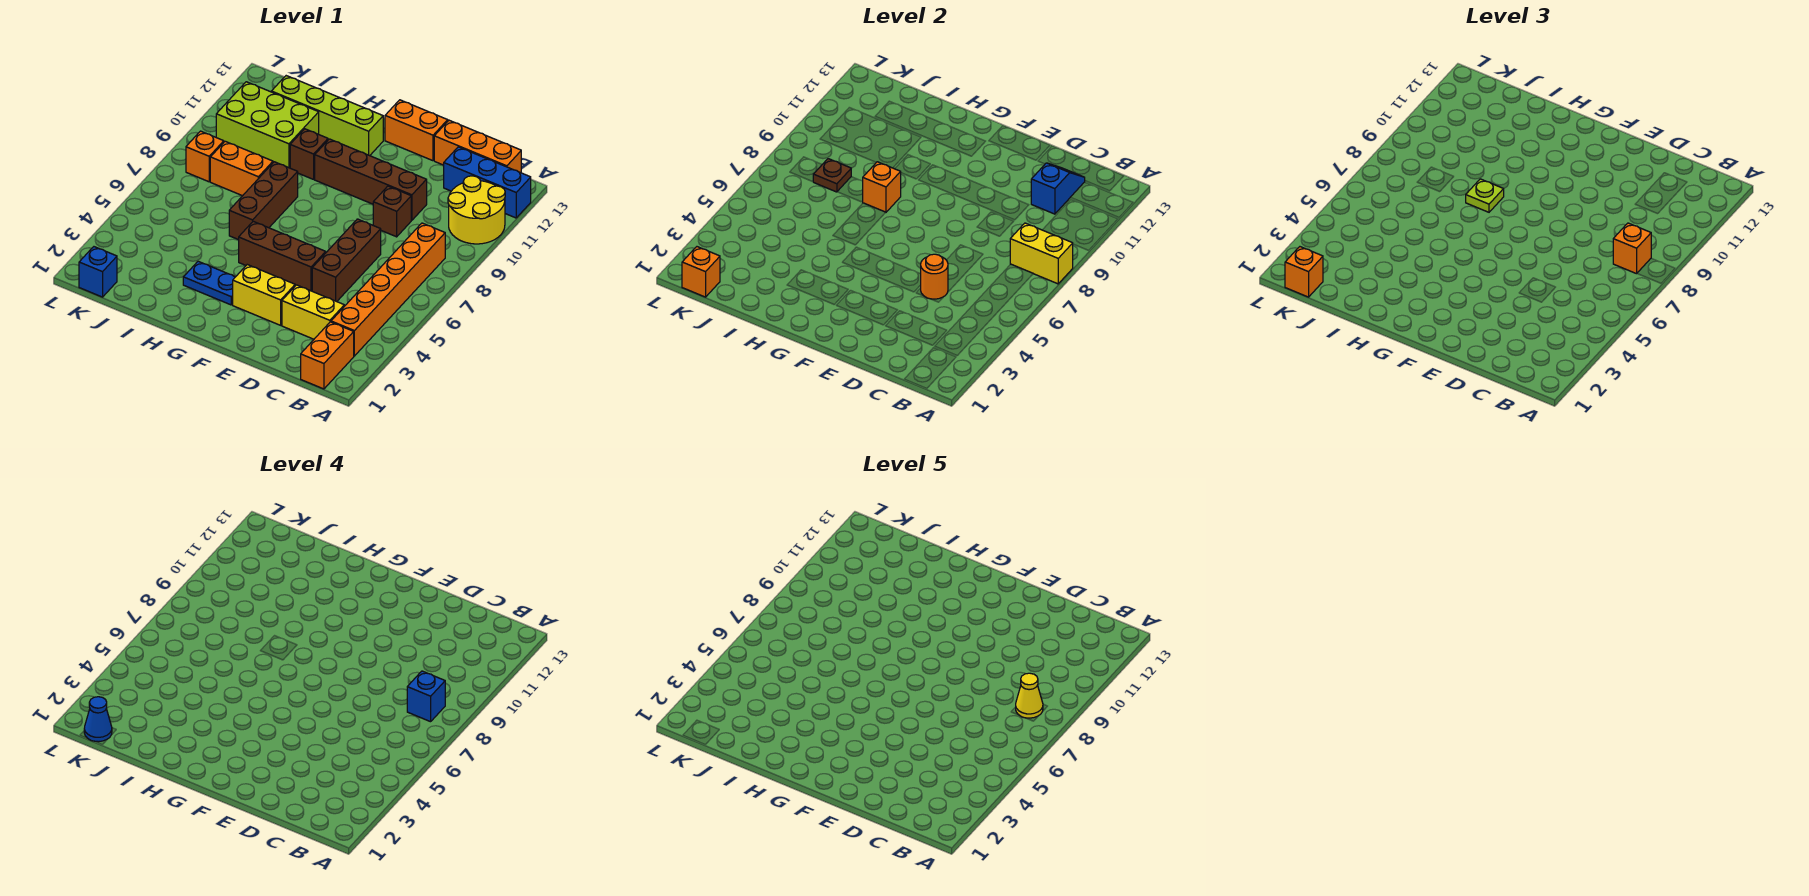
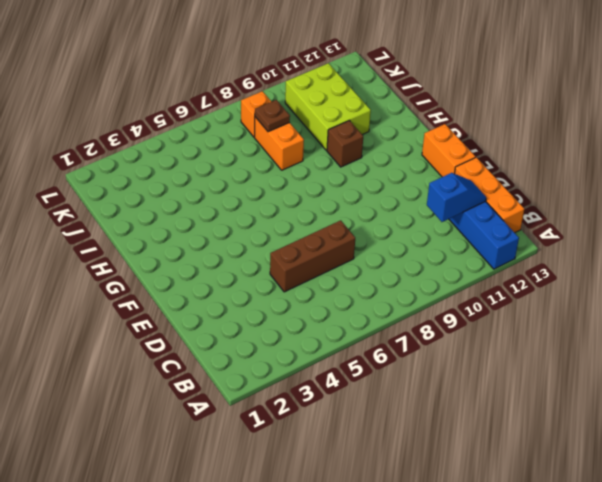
none -> yellow 2x2 round brick [448,176,505,244]
none -> orange 1x2 brick [301,322,354,389]
none -> orange 1x6 brick [331,223,445,356]
none -> yellow 1x2 brick [282,285,344,339]

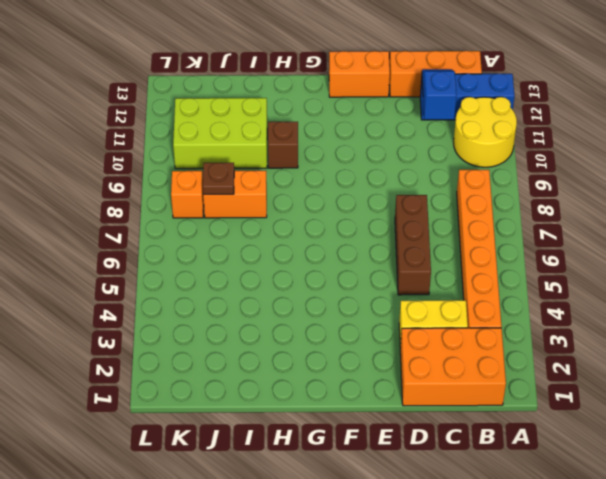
orange 2x3 brick [400,328,506,406] -> orange 1x2 brick [301,322,354,389]
none -> brown 1x1 brick [373,186,411,237]
none -> brown 1x4 brick [315,139,427,220]
none -> yellow 1x2 brick [233,265,295,325]
none -> brown 1x3 brick [239,221,326,291]

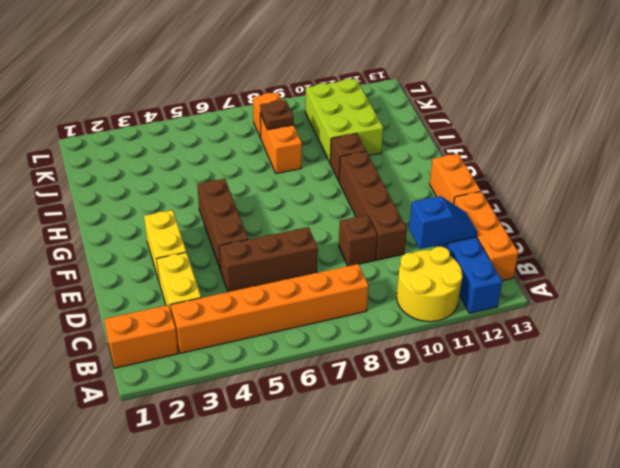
none -> blue 1x2 plate [183,261,235,305]
none -> lime 1x4 brick [271,76,383,156]
none -> brown 1x3 brick [229,162,298,240]
none -> blue 1x1 brick [79,247,117,297]

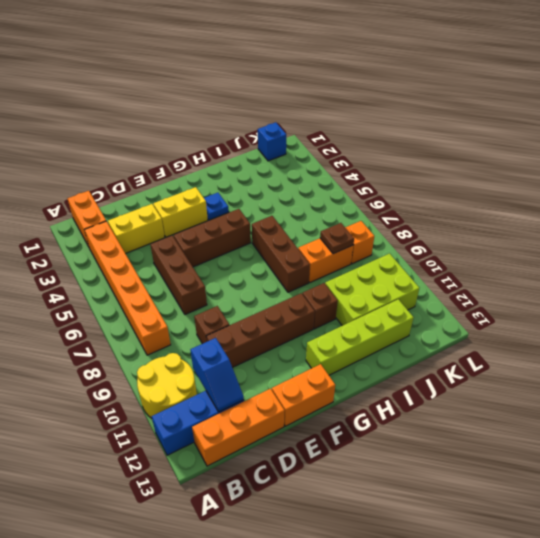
blue 1x1 plate [204,193,229,220] -> blue 1x2 plate [183,261,235,305]
none -> yellow 1x2 brick [1010,223,1073,284]
none -> orange 1x1 round brick [921,254,948,299]
none -> orange 1x1 brick [863,162,901,212]
none -> orange 1x1 brick [682,247,720,297]

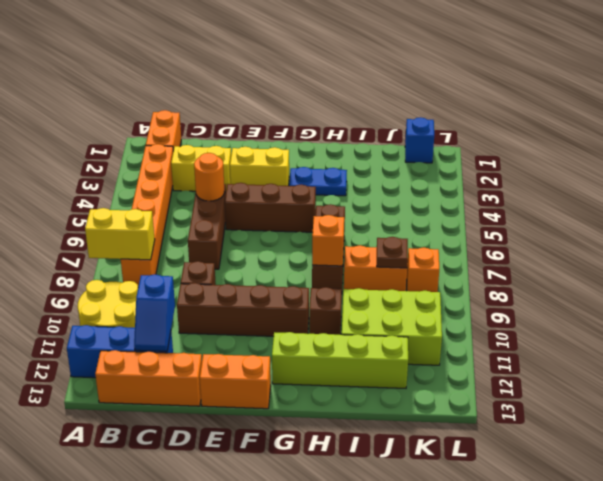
none -> orange 1x1 brick [682,247,720,297]
none -> orange 1x1 brick [1613,223,1651,274]
none -> lime 1x1 plate [1466,179,1504,212]
none -> orange 1x1 brick [1285,247,1323,297]

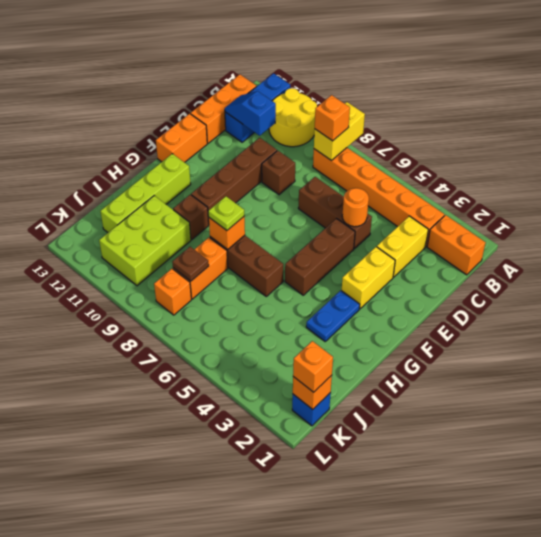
none -> blue 1x1 brick [407,671,445,722]
none -> blue 1x1 cone [84,697,112,742]
none -> yellow 1x1 cone [1016,673,1043,718]

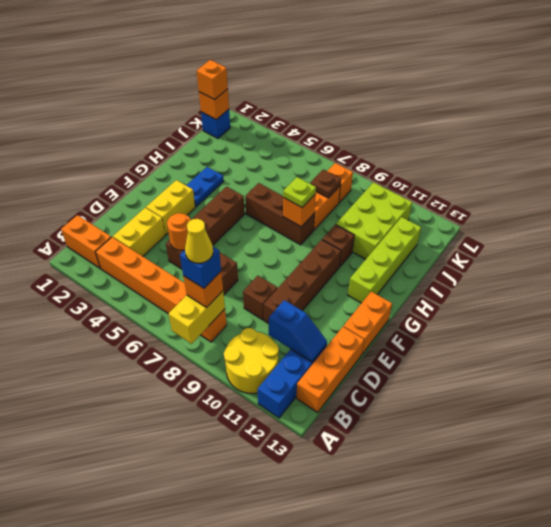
none -> blue 1x1 cone [84,697,112,742]

